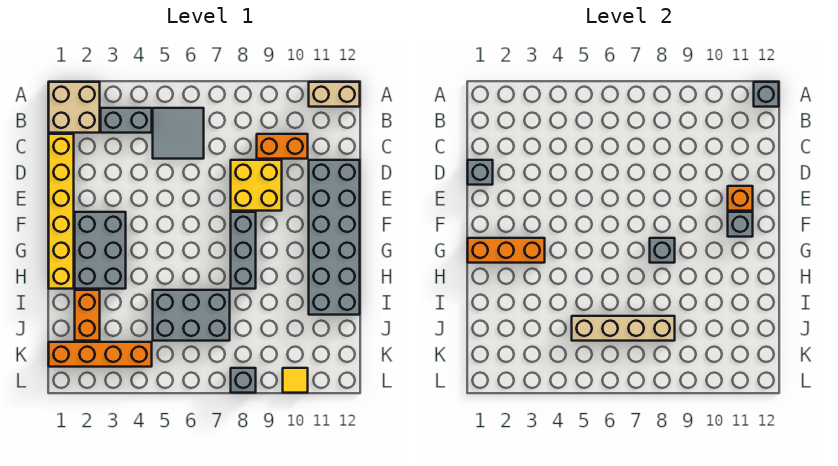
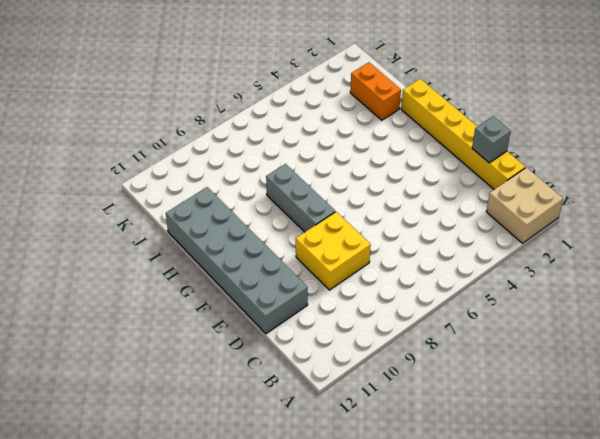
none -> tan 1x2 brick [309,82,360,107]
none -> grey 1x2 brick [101,108,152,133]
none -> grey 2x2 tile [153,108,204,159]

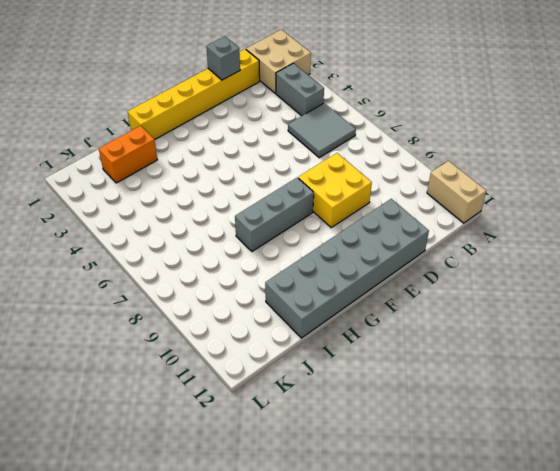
none -> orange 1x2 brick [257,134,308,159]
none -> grey 2x3 brick [75,212,126,289]
none -> grey 2x3 brick [153,290,230,341]

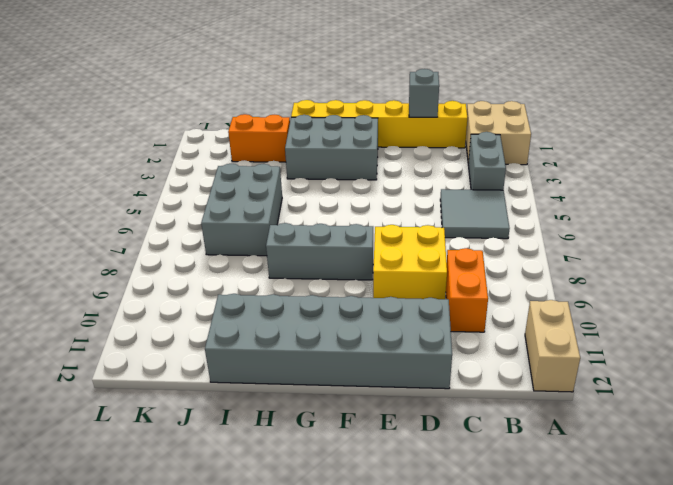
none -> orange 1x4 brick [49,342,152,367]
none -> grey 1x1 brick [231,368,256,393]
none -> yellow 1x1 tile [283,368,308,393]

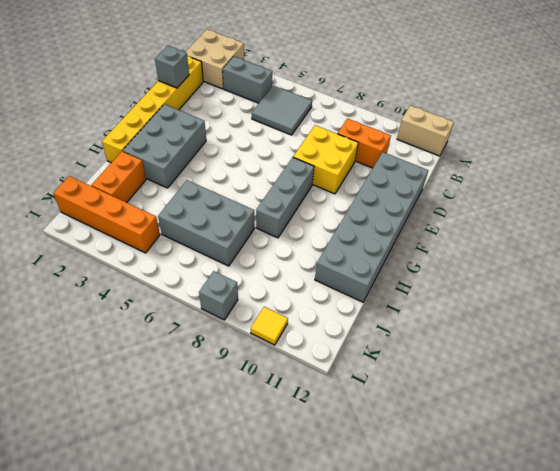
none -> grey 1x1 brick [754,82,779,107]
none -> orange 1x1 brick [728,186,753,211]
none -> grey 1x1 brick [728,212,753,237]

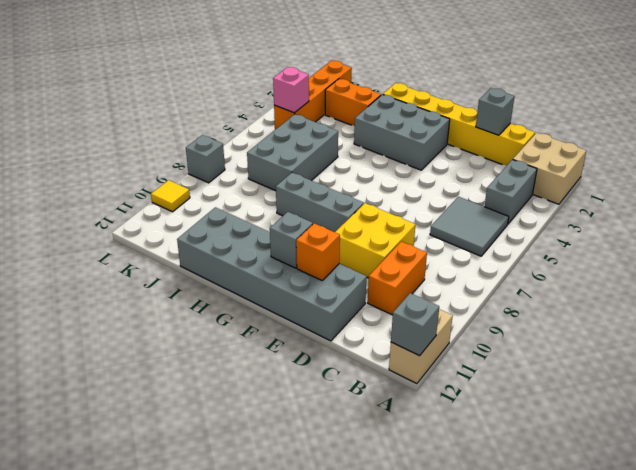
pink 1x1 brick [273,67,309,113] -> none
none -> orange 1x3 brick [468,238,545,263]
none -> grey 1x1 brick [650,238,675,263]
none -> tan 1x4 brick [572,316,675,341]

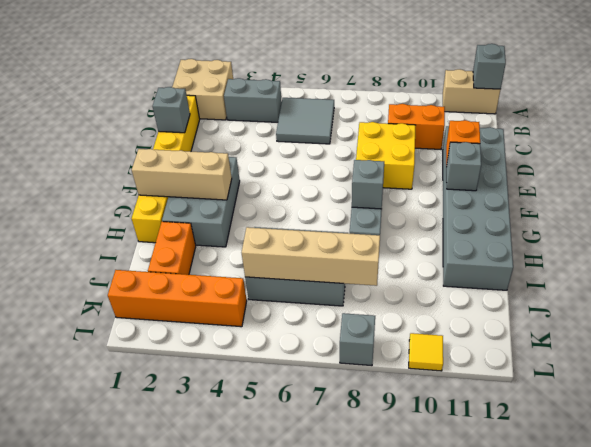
tan 1x3 brick [132,149,232,200] -> orange 1x3 brick [468,238,545,263]

